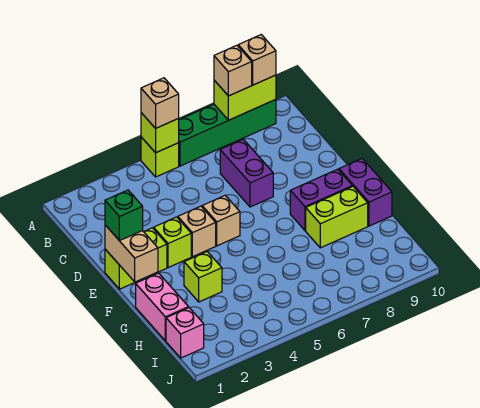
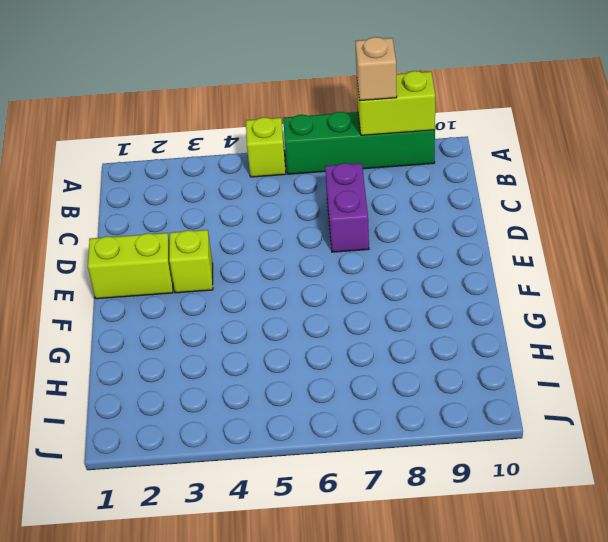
none -> tan 1x1 brick [178,206,216,257]
none -> tan 1x1 brick [202,195,240,246]
none -> purple 1x2 brick [290,169,352,231]

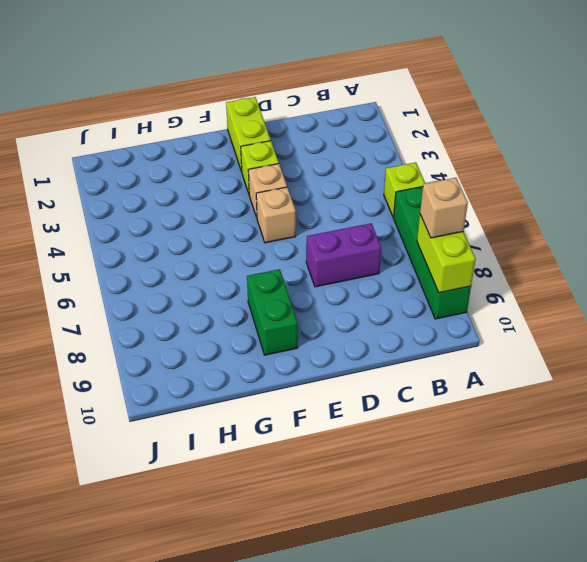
green 1x2 brick [247,269,298,355] -> purple 1x2 brick [290,169,352,231]
none -> purple 1x2 brick [339,159,392,226]
none -> pink 1x2 brick [136,273,189,341]
none -> lime 1x1 brick [184,252,222,302]

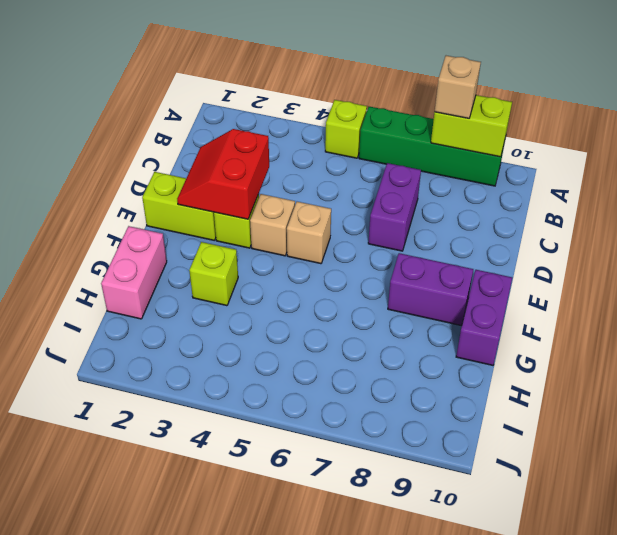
red 2x2 slope [177,129,269,219] -> none
none -> lime 1x2 brick [306,186,368,248]
none -> pink 1x1 brick [166,308,204,358]
none -> lime 1x1 brick [141,113,179,153]

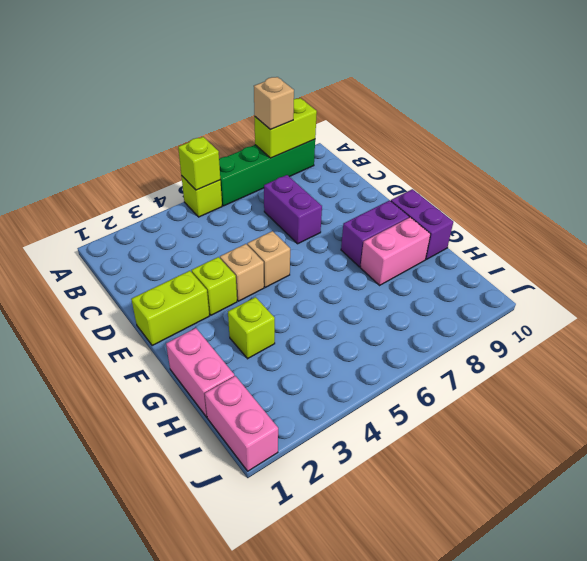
pink 1x2 brick [360,217,430,285] -> lime 1x2 brick [306,186,368,248]
pink 1x2 brick [205,376,278,471] -> pink 1x1 brick [166,308,204,358]
none -> tan 1x2 brick [105,225,158,282]
none -> tan 1x1 brick [141,78,179,128]
none -> tan 1x1 brick [238,35,276,85]

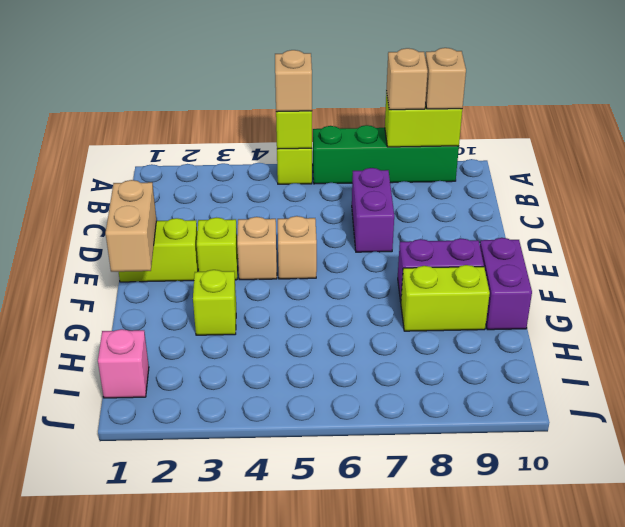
none -> pink 1x2 brick [136,273,189,341]
none -> green 1x1 brick [105,190,143,241]

